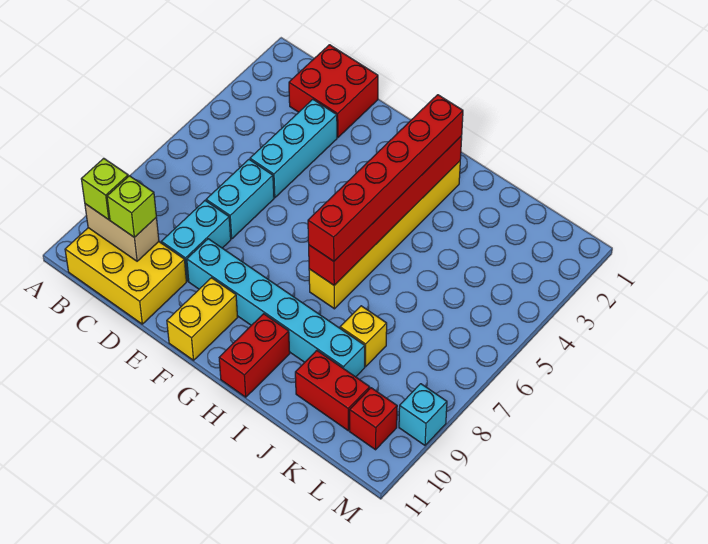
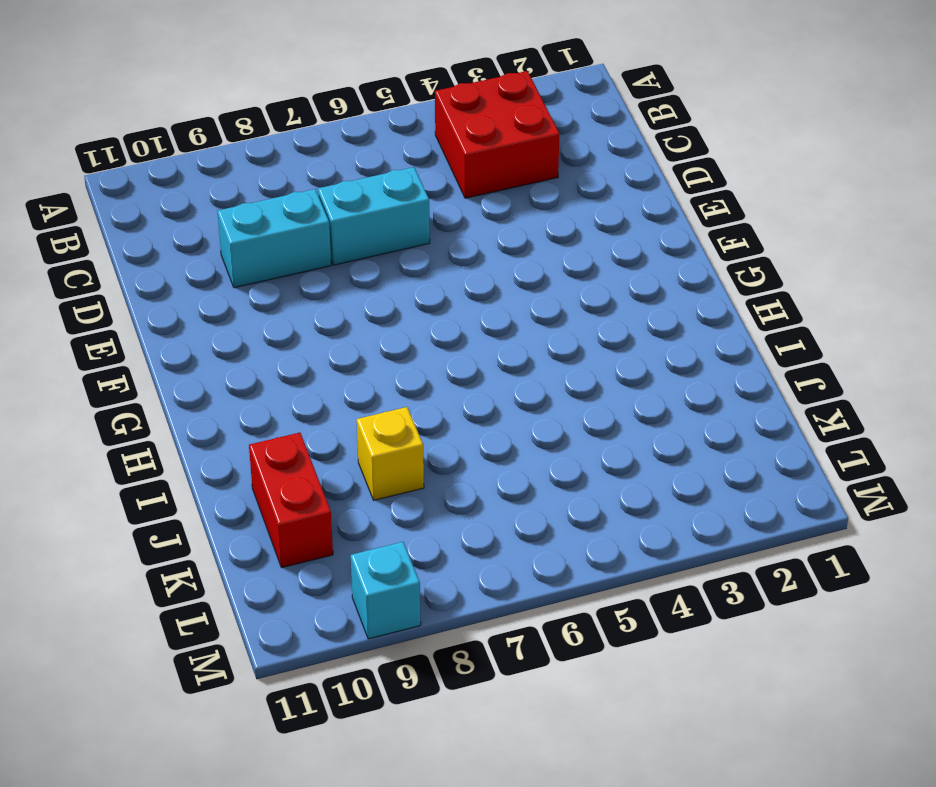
red 2x2 brick [435,71,560,198] -> red 2x2 brick moved to [289,45,378,137]
none -> yellow 2x3 brick [65,228,186,324]
none -> cyan 1x3 brick [250,99,337,198]
none -> cyan 1x6 brick [187,239,365,377]

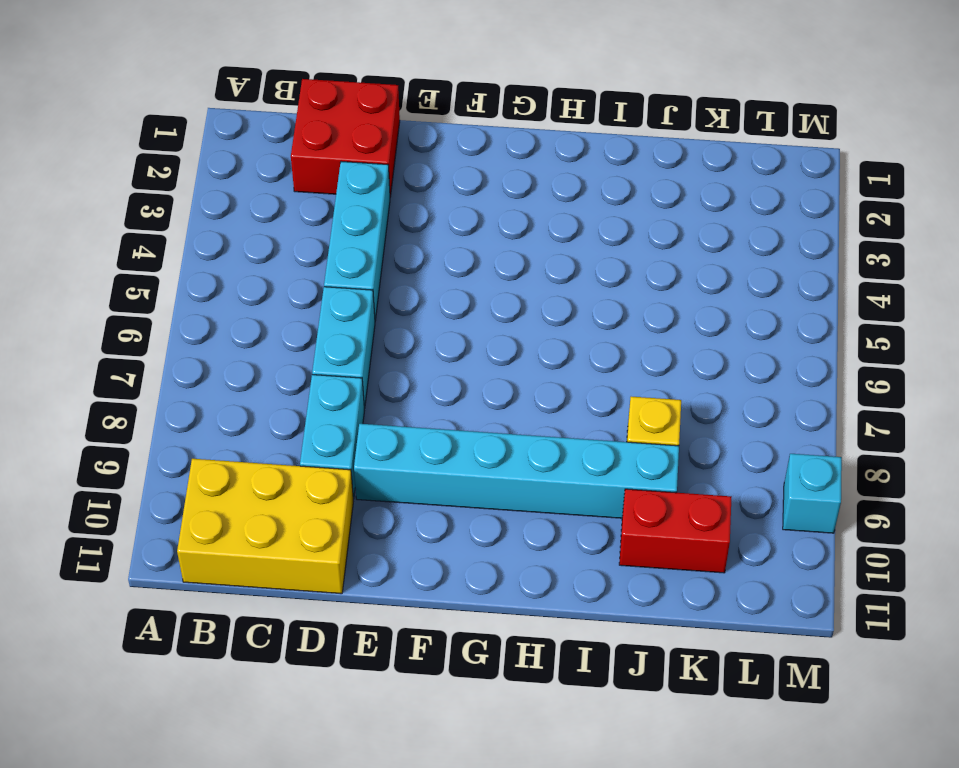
none -> yellow 1x2 brick [167,278,238,360]
none -> yellow 1x6 brick [309,161,460,309]
none -> red 1x2 brick [219,314,290,397]

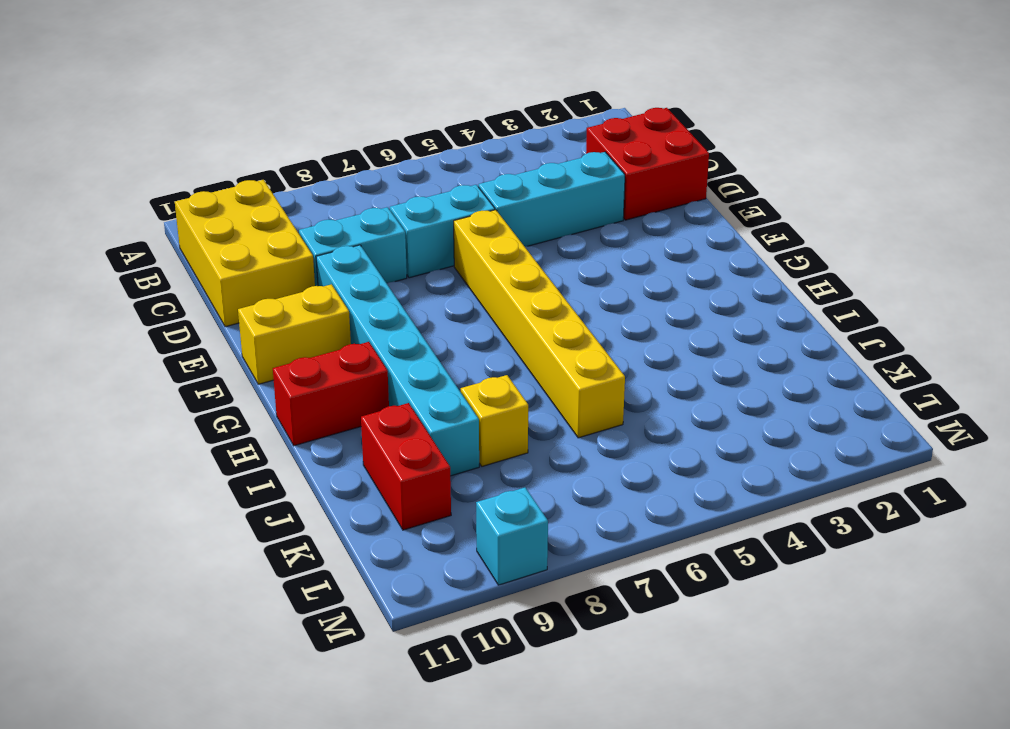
yellow 1x6 brick [454,210,625,438] -> yellow 1x6 brick turned to [309,161,460,309]
none -> red 1x1 brick [350,388,397,450]
none -> tan 1x2 brick [85,204,159,261]
none -> red 1x6 brick [309,136,462,285]

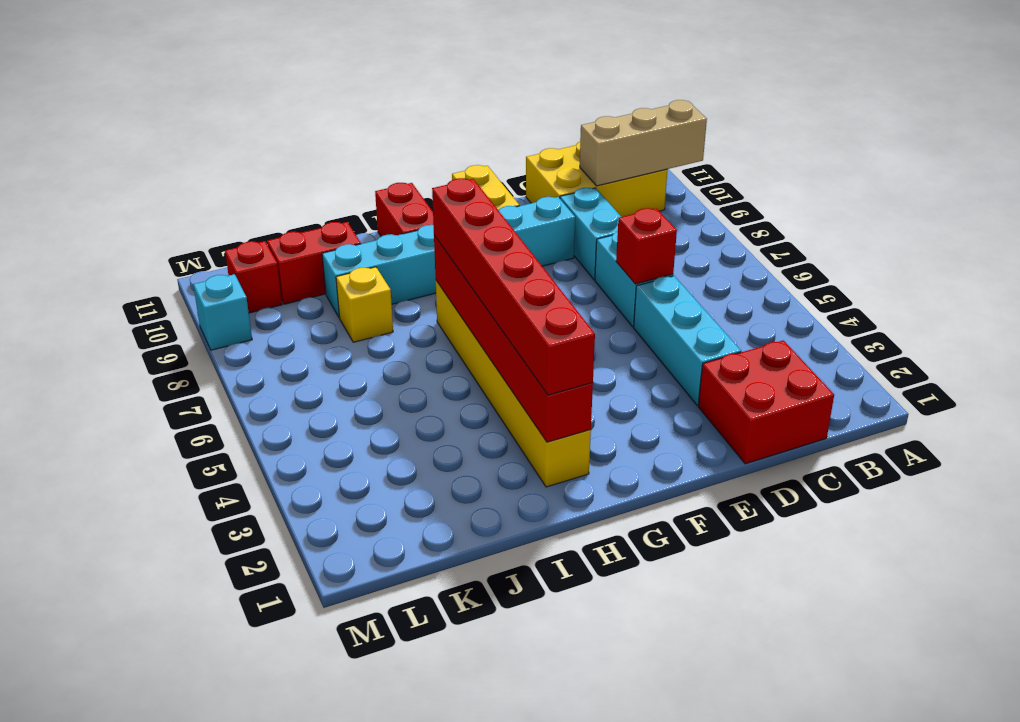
tan 1x3 brick [580,100,707,186] -> tan 1x2 brick [85,204,159,261]
red 1x1 brick [616,208,677,284] -> none
none -> lime 1x1 brick [81,158,128,220]
none -> lime 1x1 brick [107,176,156,238]

